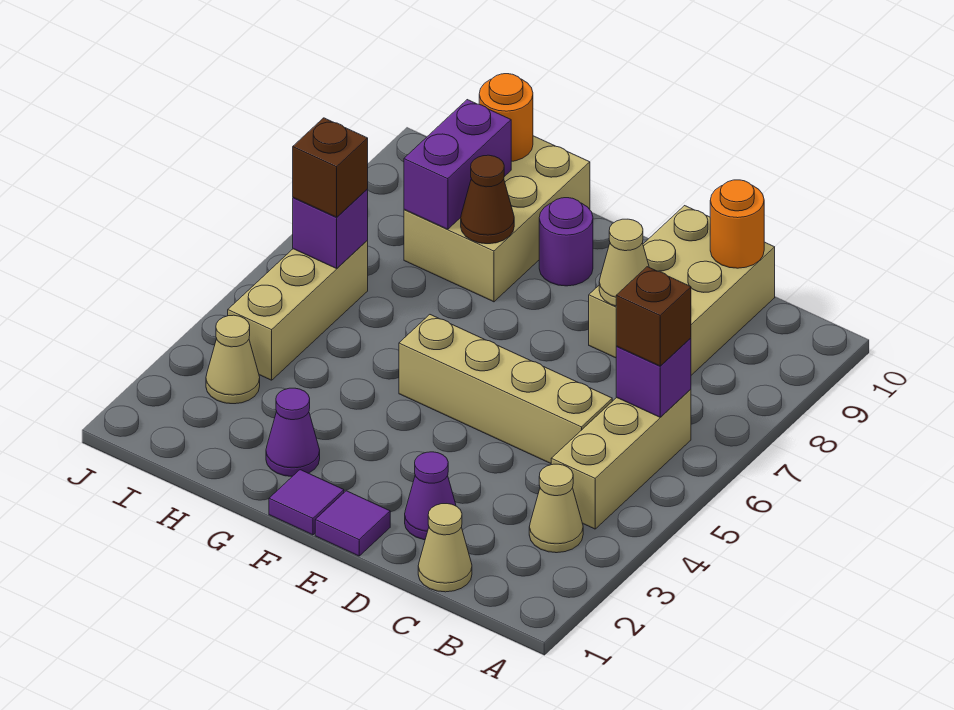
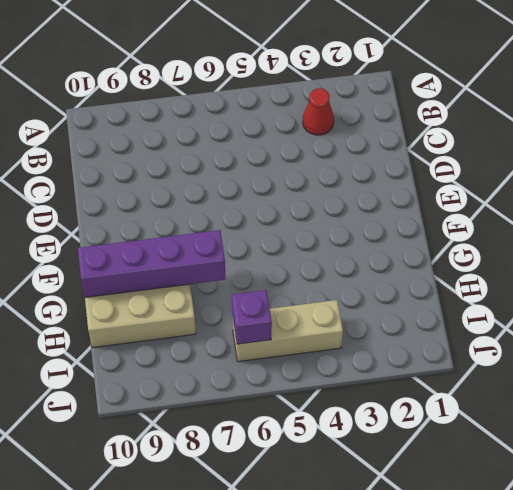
red 1x1 cone [303,88,334,135] -> tan 1x1 cone [529,464,583,553]
purple 1x4 brick [78,230,226,297] -> brown 1x1 cone [461,155,514,244]
none -> tan 1x3 brick [551,389,691,529]
none -> tan 1x1 cone [418,504,472,592]
none -> tan 1x4 brick [399,315,612,463]

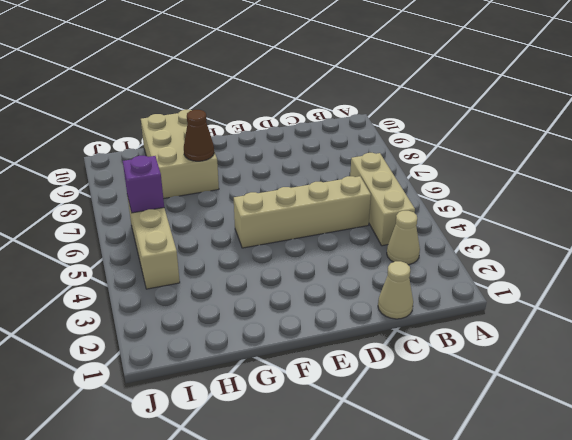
none -> tan 2x3 brick [589,206,775,375]
none -> purple 1x1 cone [405,452,456,540]
none -> purple 1x1 tile [315,491,390,556]

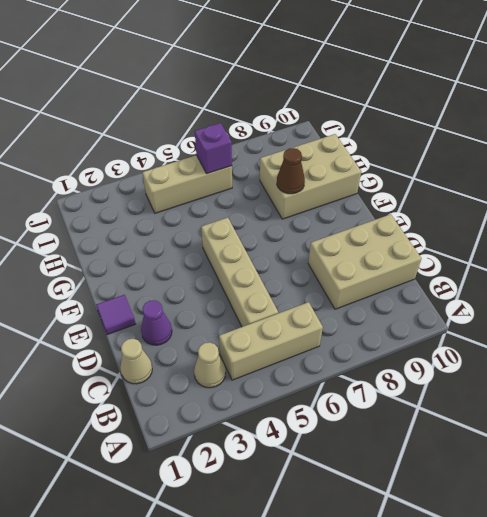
none -> purple 1x1 tile [269,470,344,535]
none -> purple 1x1 round brick [539,198,593,286]
none -> purple 1x1 cone [266,388,320,476]

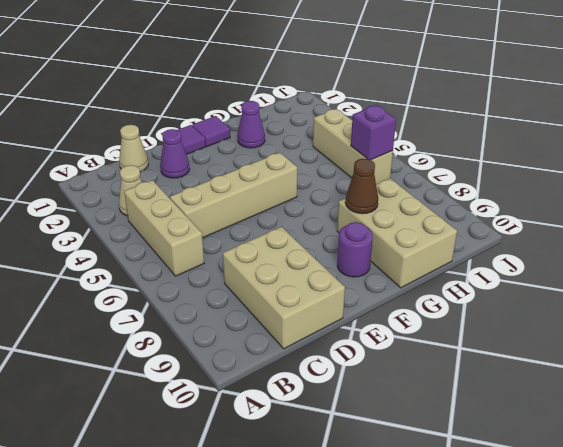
none -> tan 1x1 cone [206,315,260,404]
none -> purple 1x1 brick [616,338,691,417]
none -> orange 1x1 round brick [710,180,764,268]

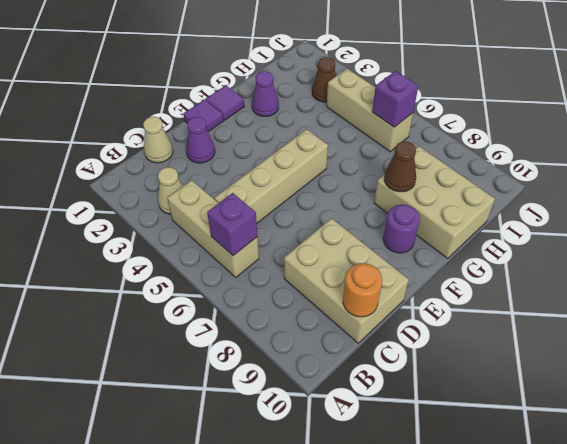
brown 1x1 cone [312,57,336,102] -> tan 1x1 cone [206,315,260,404]
none -> tan 1x1 cone [599,219,649,306]
none -> purple 1x2 brick [404,100,511,229]
none -> orange 1x1 round brick [479,74,533,161]

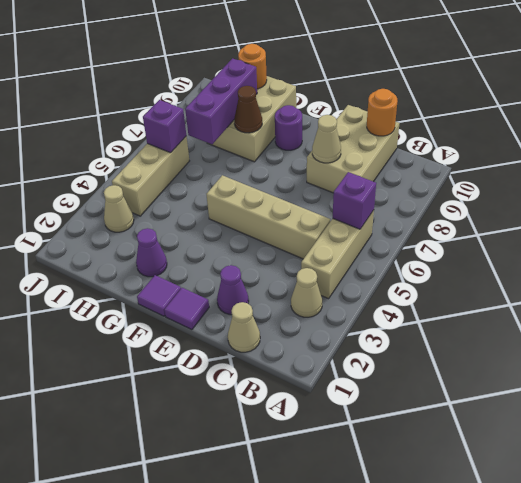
purple 1x3 brick [185,58,257,144] -> purple 1x2 brick [404,100,511,229]
none -> brown 1x1 brick [616,267,691,366]
none -> brown 1x1 brick [293,118,368,217]

